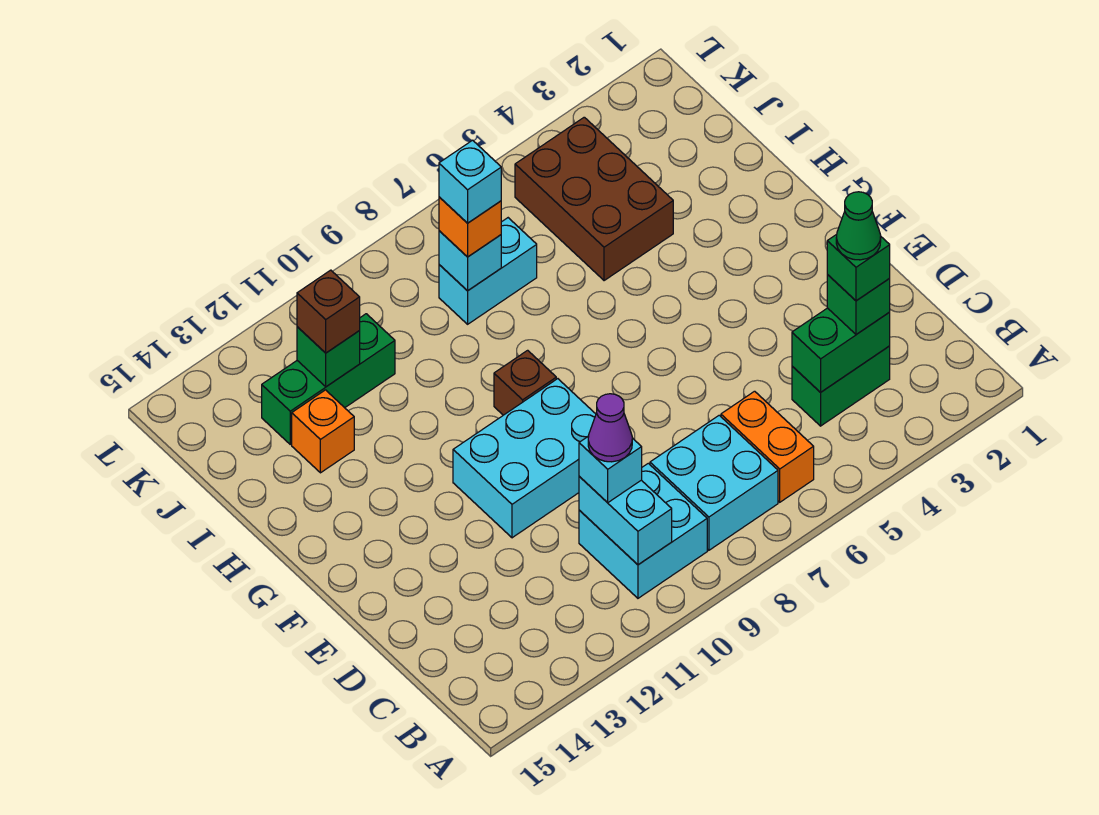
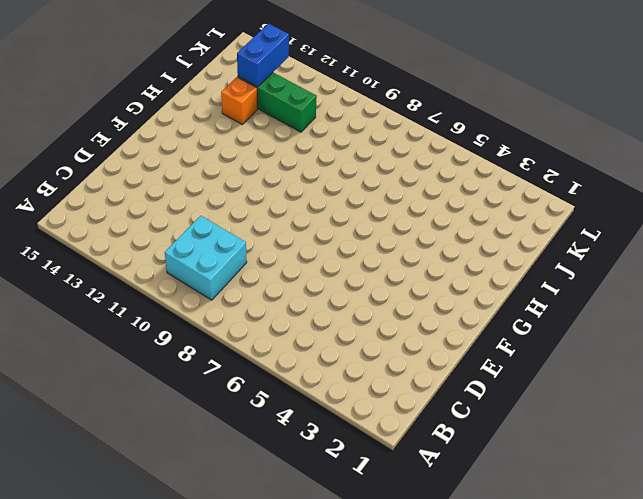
blue 1x2 brick [237,24,289,87] -> none
none -> orange 1x2 brick [721,391,814,502]
none -> cyan 2x2 brick [650,415,778,550]
none -> green 1x2 brick [792,346,890,426]

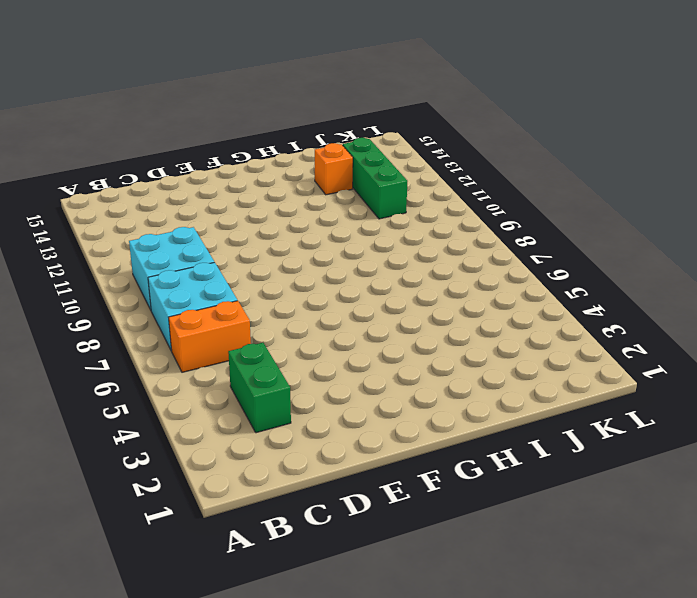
none -> cyan 2x3 brick [453,379,596,538]
none -> brown 1x1 brick [494,350,556,415]
none -> brown 2x3 brick [515,117,673,281]

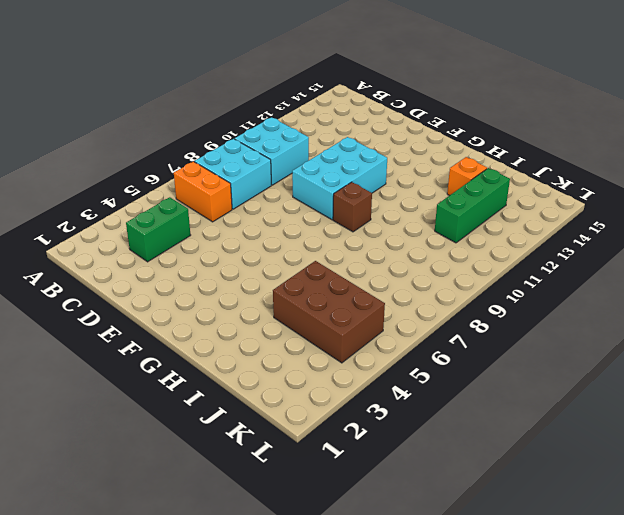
none -> cyan 1x2 brick [439,218,537,324]
none -> cyan 1x2 brick [579,477,672,565]
none -> green 1x2 brick [792,308,890,392]

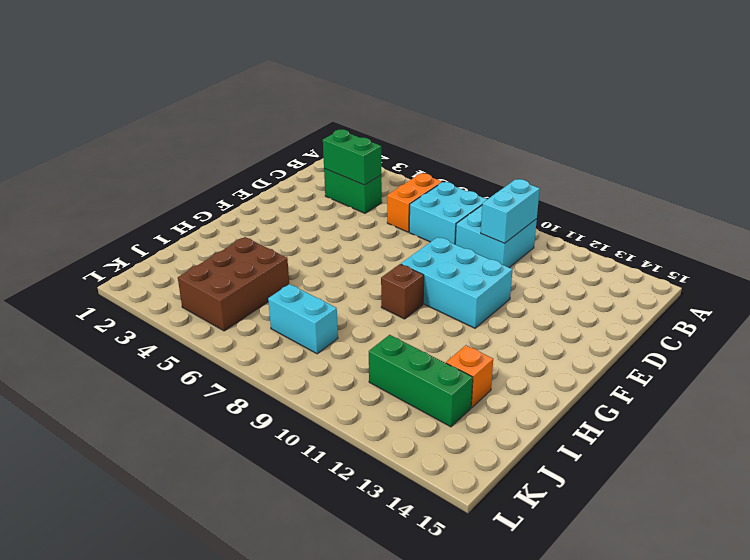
none -> cyan 1x1 brick [439,231,501,291]
none -> green 1x1 brick [297,327,360,387]
none -> green 1x1 brick [827,275,890,334]

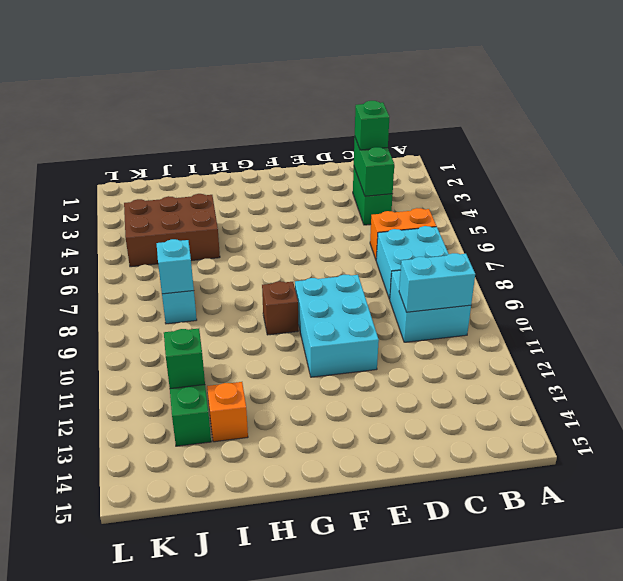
none -> cyan 1x1 brick [579,436,642,503]
none -> orange 1x1 brick [439,197,501,257]
none -> brown 1x1 brick [297,270,360,353]

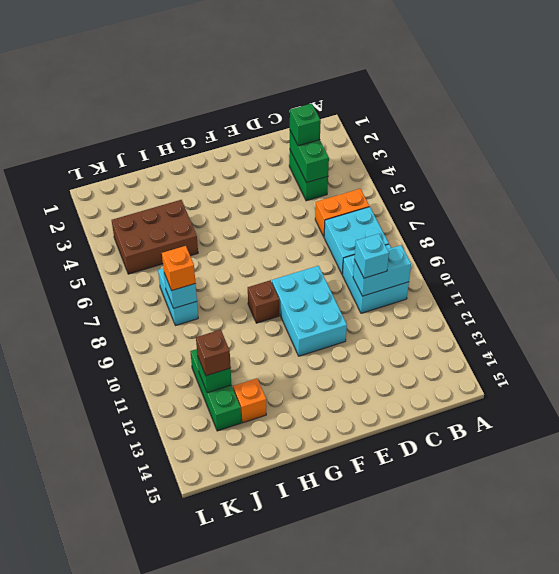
none -> green 1x1 brick [827,234,890,301]
none -> purple 1x1 cone [588,394,632,462]
none -> cyan 1x1 brick [439,140,501,223]

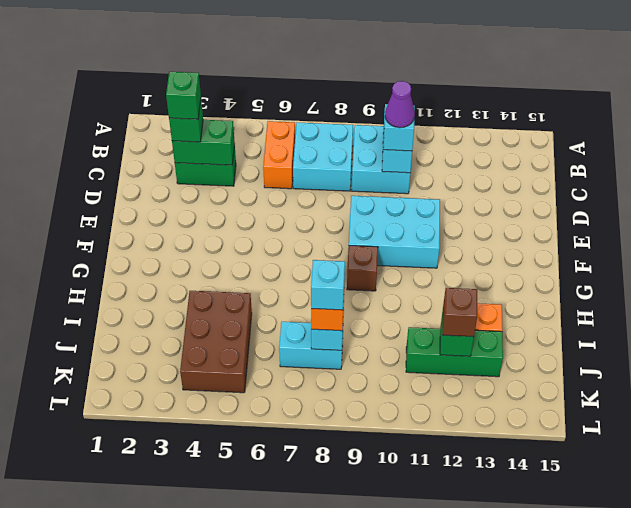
none -> green 1x1 cone [836,192,881,260]

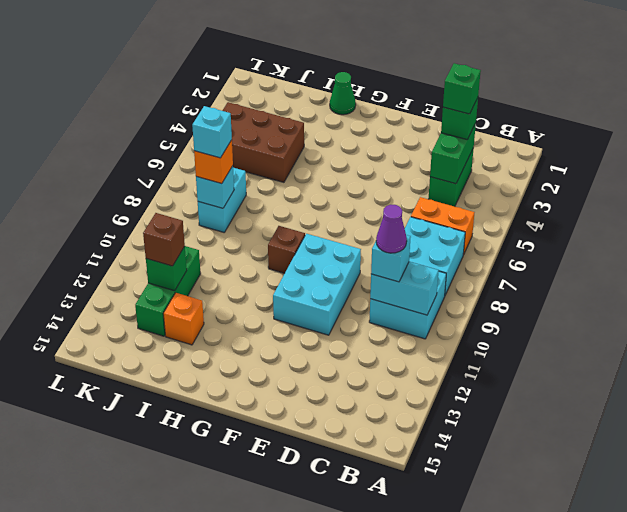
green 1x1 cone [330,72,356,115] -> green 1x1 cone moved to [836,192,881,260]

